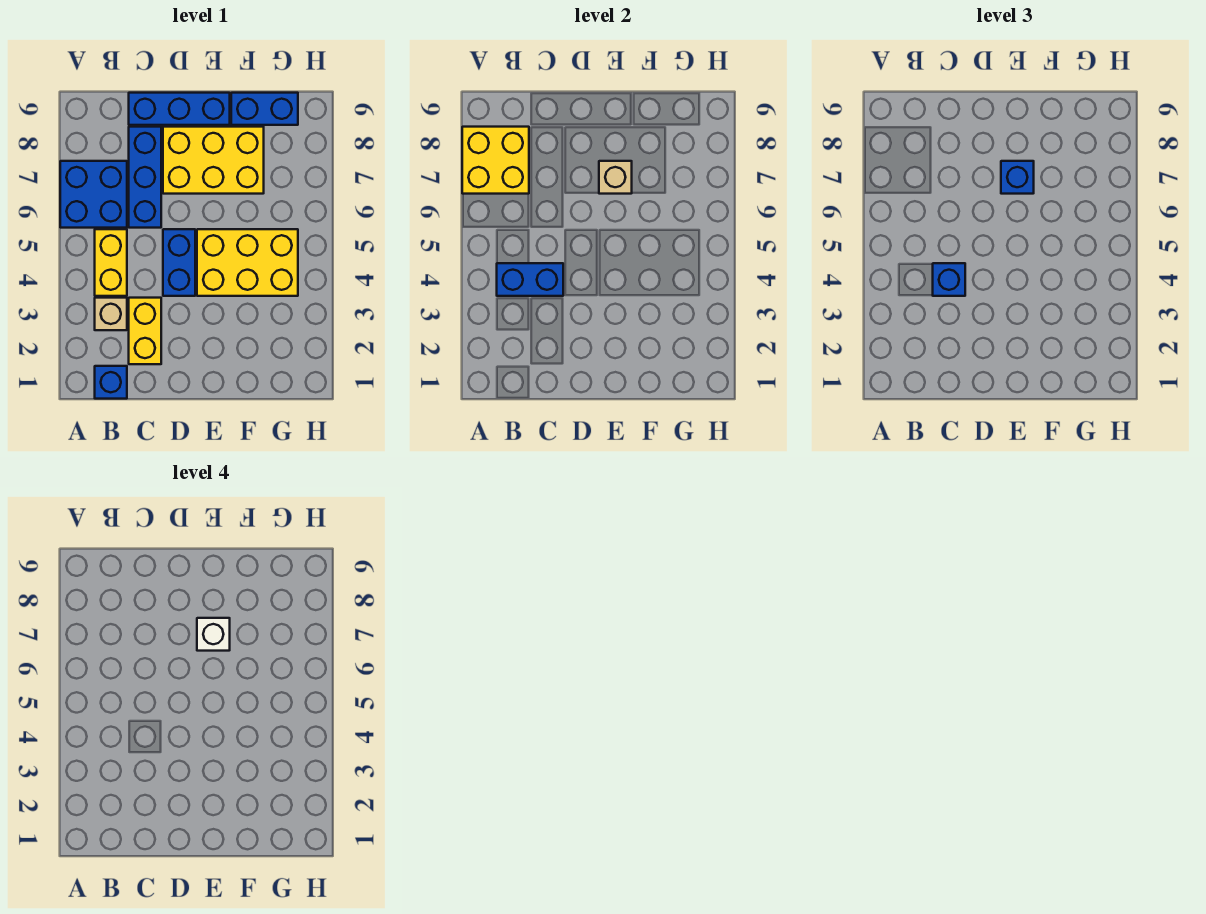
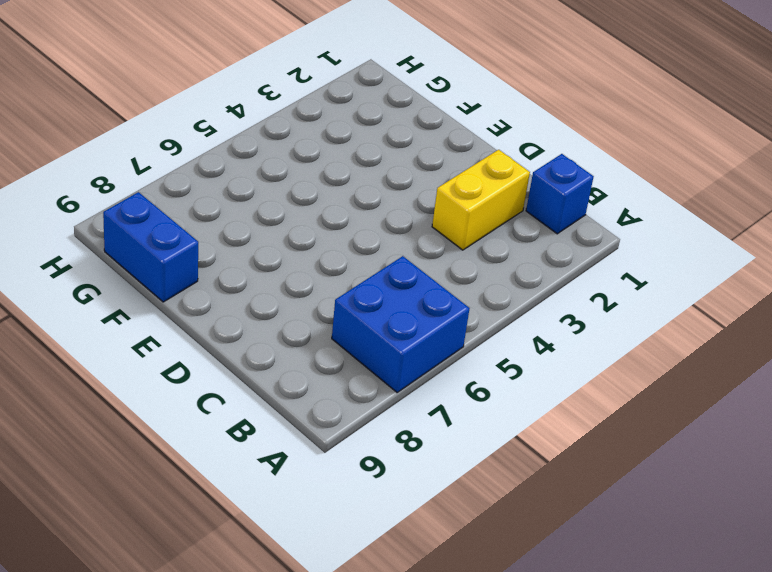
none -> tan 1x1 brick [95,298,127,330]
none -> yellow 1x2 brick [95,229,127,296]
none -> blue 1x3 brick [129,127,161,228]

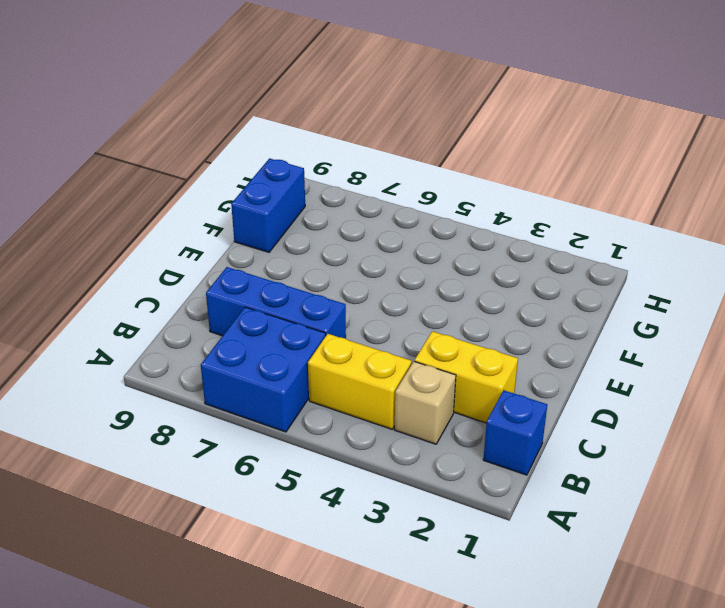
none -> blue 1x3 brick [129,93,230,125]
none -> blue 1x2 brick [163,229,195,296]
none -> yellow 2x3 brick [163,127,264,194]

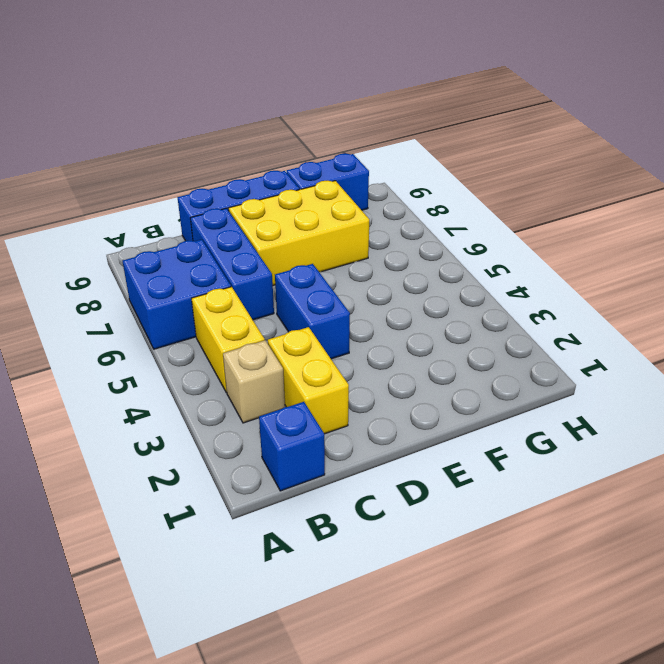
none -> yellow 2x3 brick [197,229,298,296]
none -> yellow 2x2 brick [462,127,529,194]
none -> blue 1x2 brick [497,263,563,296]

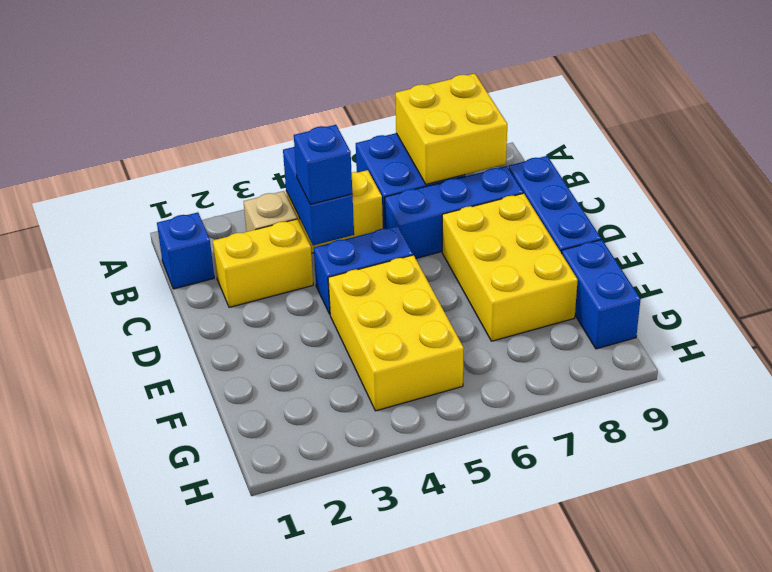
none -> tan 1x1 brick [599,161,632,194]
none -> blue 1x1 brick [1001,161,1034,194]
none -> white 1x1 brick [197,618,230,651]

